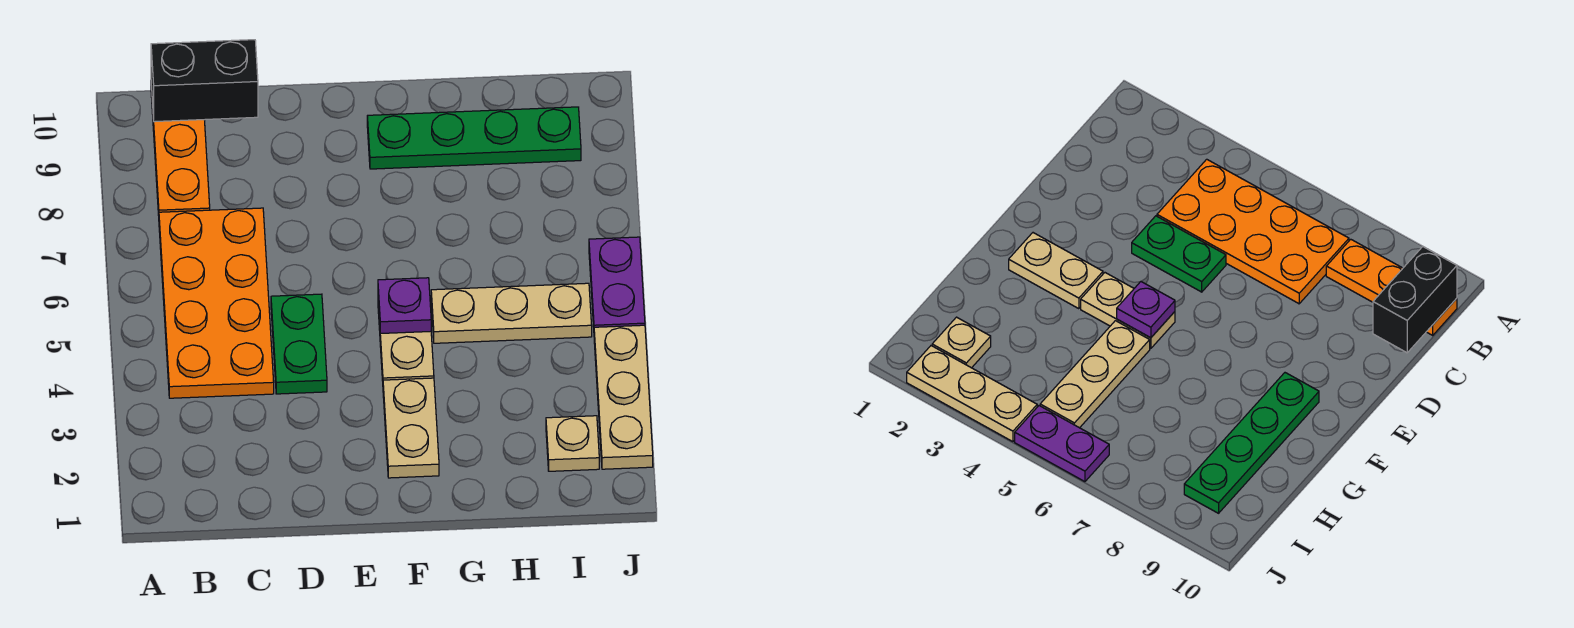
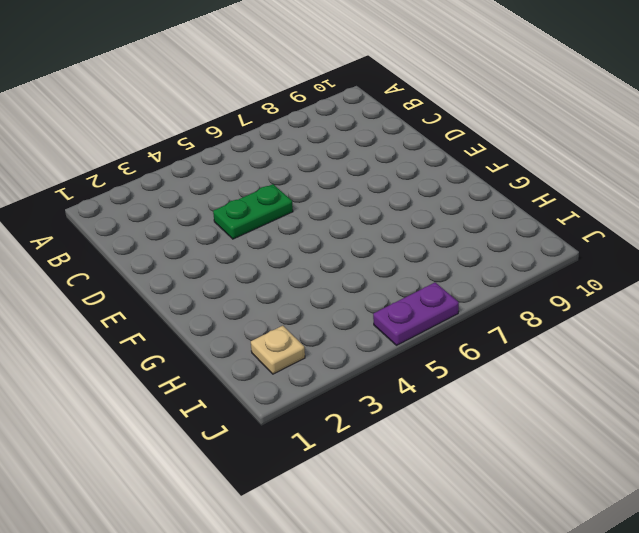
none -> orange 2x4 plate [159,208,274,398]
none -> orange 1x3 plate [151,86,210,216]
none -> tan 1x2 plate [383,378,439,478]

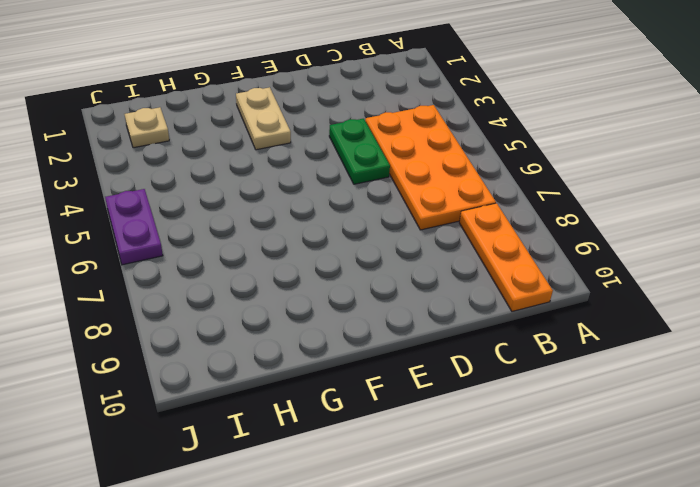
none -> tan 1x2 plate [378,302,434,381]
none -> green 1x4 plate [367,107,581,169]
none -> tan 1x3 plate [431,283,592,343]

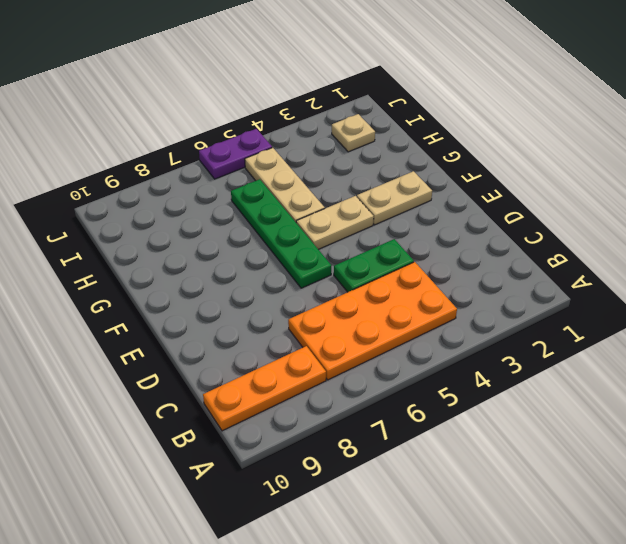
green 1x4 plate [231,179,331,288] -> green 1x4 plate moved to [367,107,581,169]
none -> tan 1x3 plate [594,325,653,469]
none -> black 1x2 brick [151,40,258,122]
none -> purple 1x1 plate [378,278,431,334]

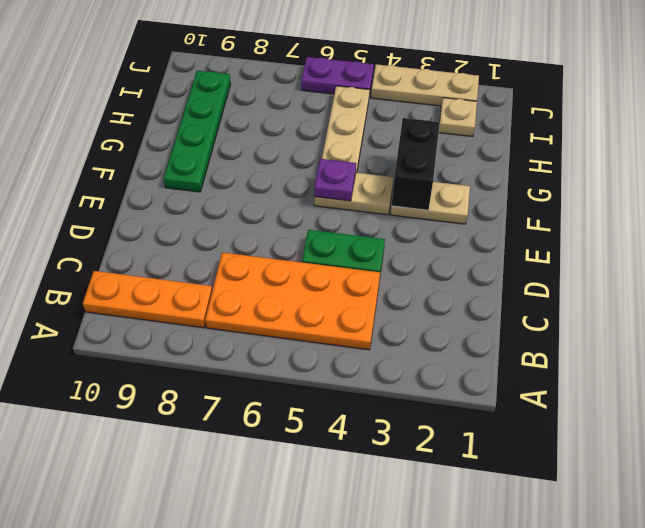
black 1x2 brick [392,118,440,210] -> black 1x2 brick moved to [151,40,258,122]

